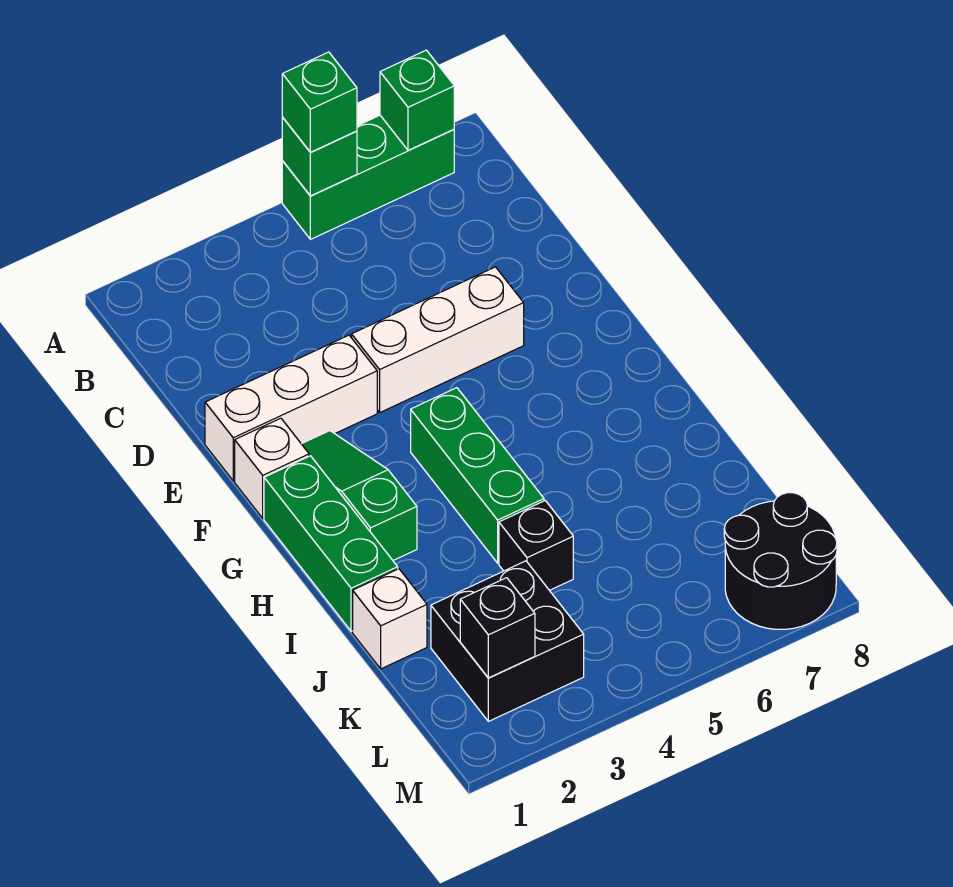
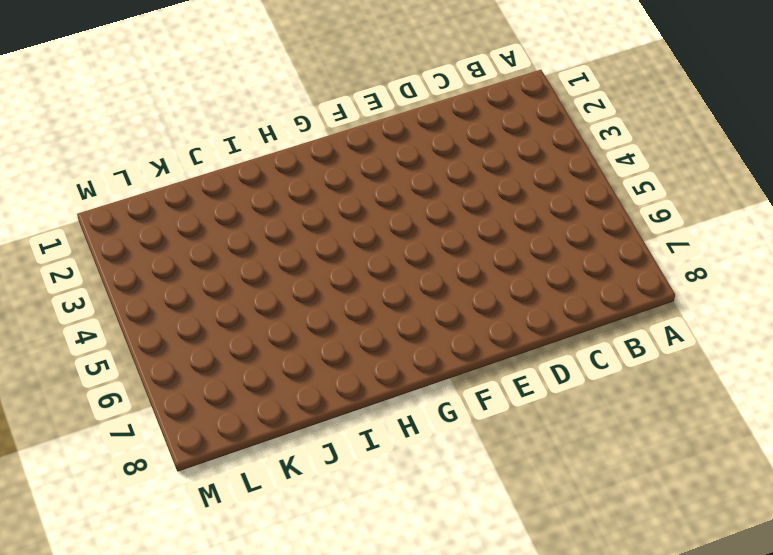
none -> green 1x3 brick [282,115,454,239]
none -> white 1x3 brick [205,335,377,481]
none -> white 1x3 brick [352,267,524,412]

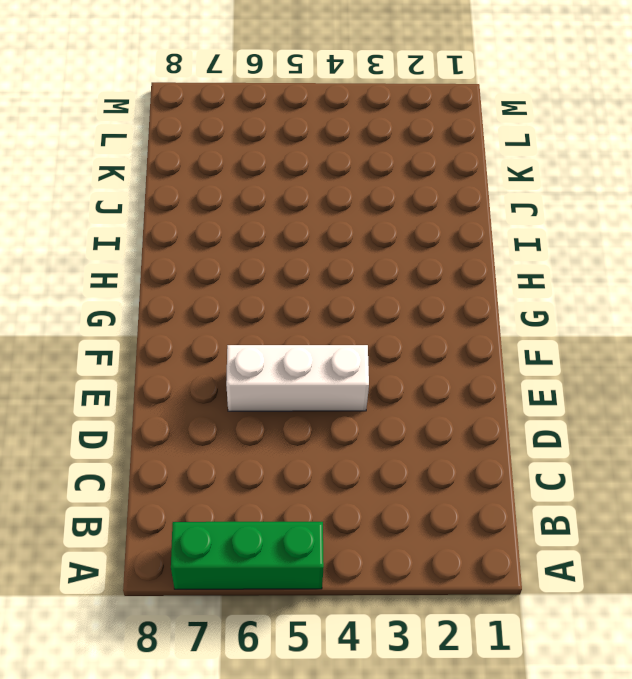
none -> white 1x3 brick [205,335,377,481]
none -> white 1x1 brick [235,418,309,518]
none -> green 1x3 slope [302,431,417,560]

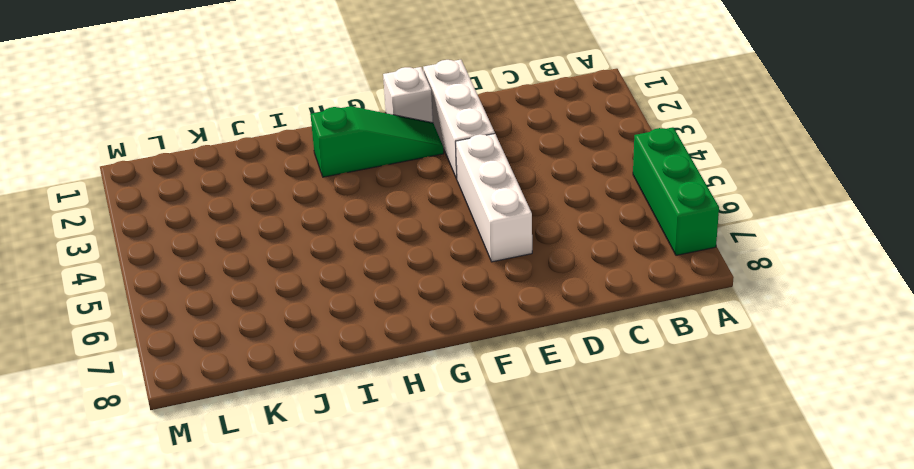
none -> green 1x3 brick [264,456,398,631]
none -> green 1x3 brick [411,388,544,563]
none -> white 1x1 brick [353,569,427,669]

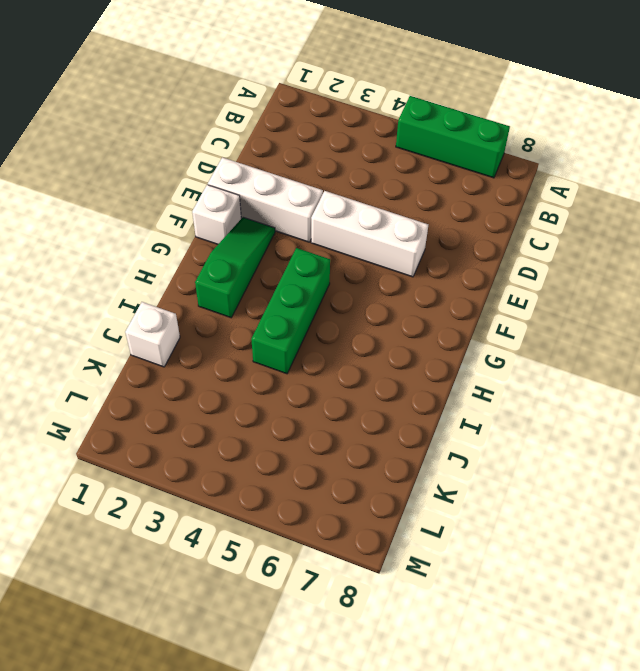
none -> green 1x3 brick [264,456,398,631]
none -> black 1x1 brick [499,501,573,590]
none -> black 2x2 brick [431,561,584,721]

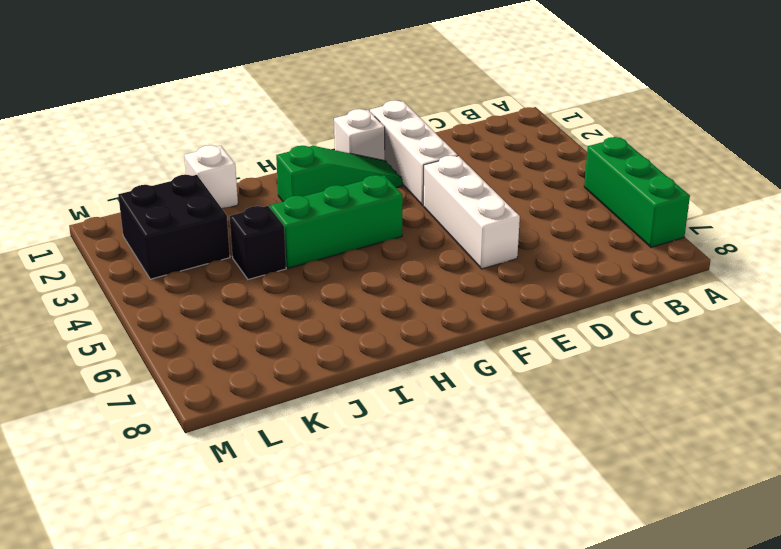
none -> green 1x3 brick [264,456,398,631]
none -> black 2x2 round brick [724,493,837,629]
none -> green 1x1 brick [282,117,357,196]

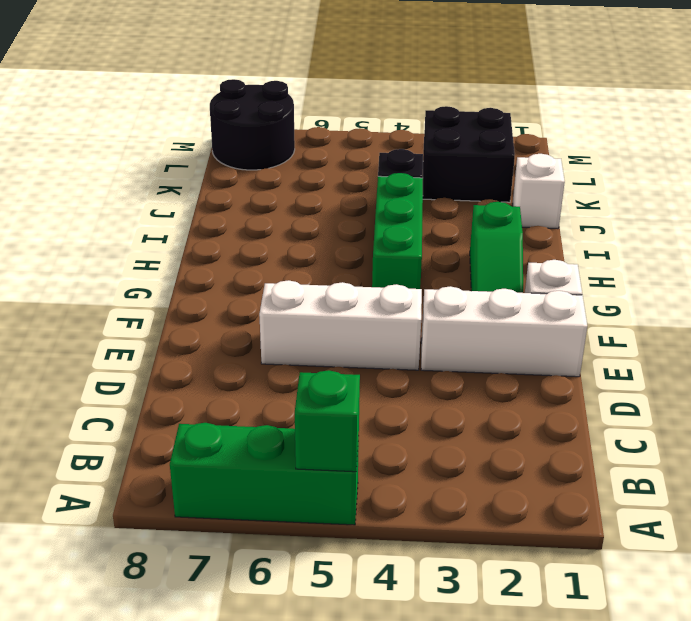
none -> green 1x3 brick [264,456,398,631]
none -> green 1x1 brick [380,50,454,151]
none -> black 1x1 brick [460,578,535,678]

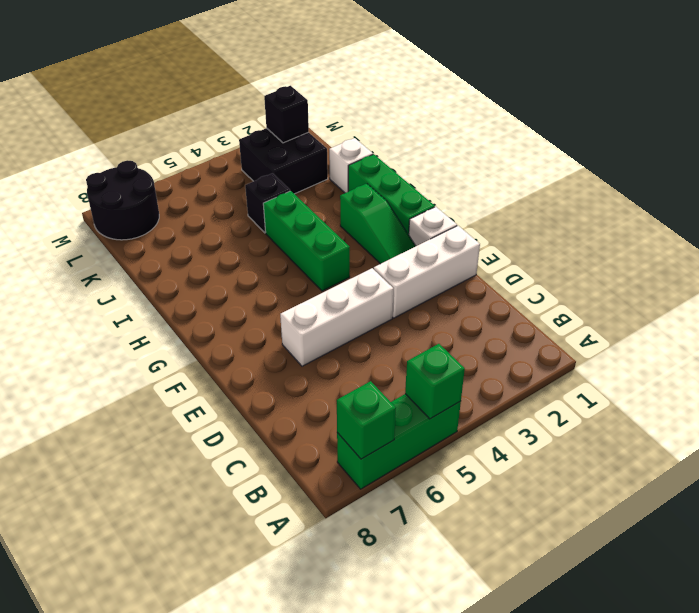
none -> green 1x1 brick [282,52,357,152]

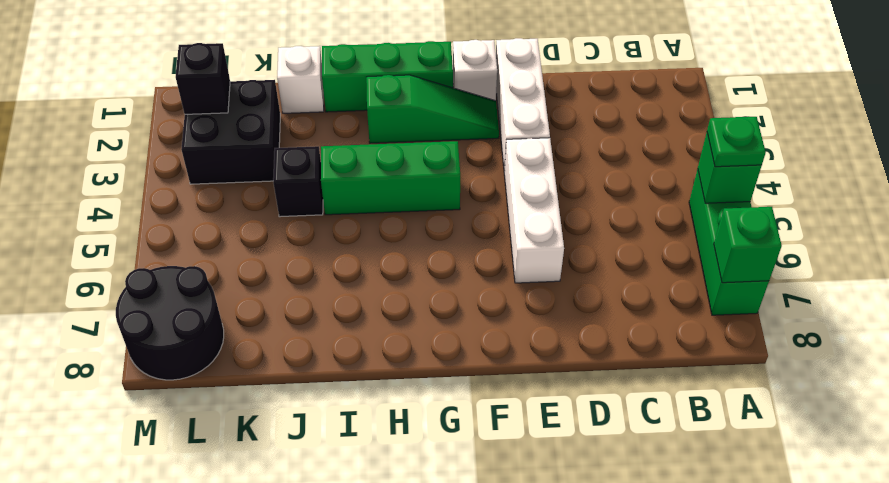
green 1x1 plate [707,117,766,167] -> green 1x1 brick [282,52,357,152]

